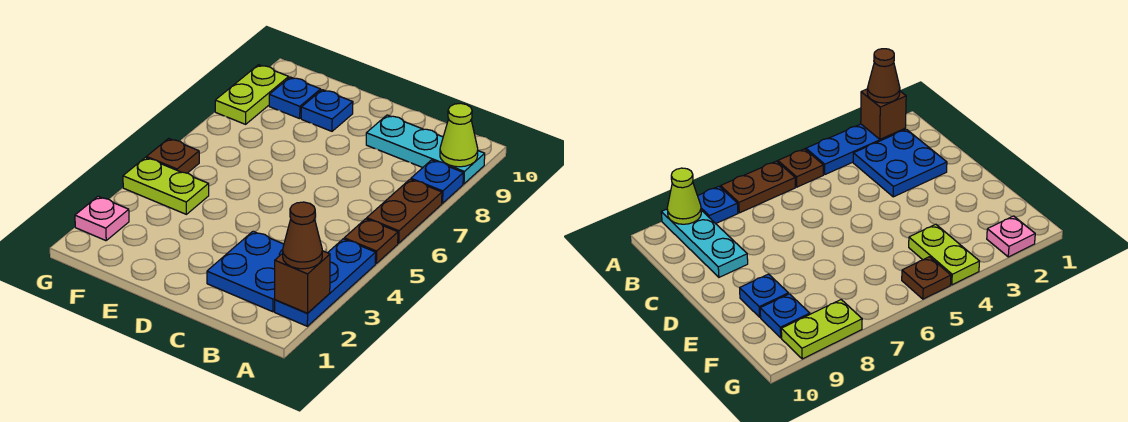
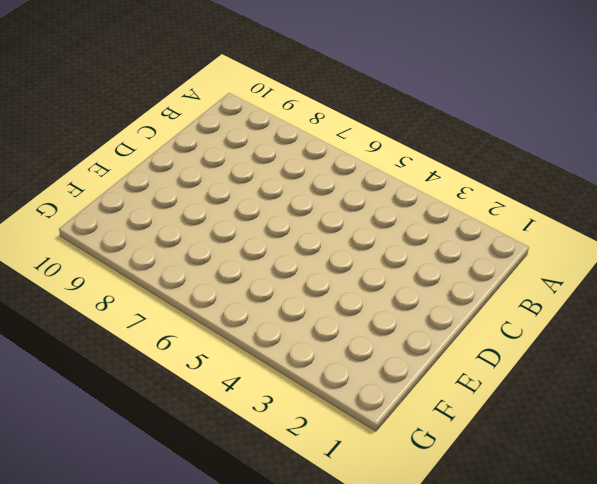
none -> blue 1x3 plate [275,239,376,326]
none -> brown 1x1 plate [344,219,398,263]
none -> brown 1x2 plate [367,179,442,243]

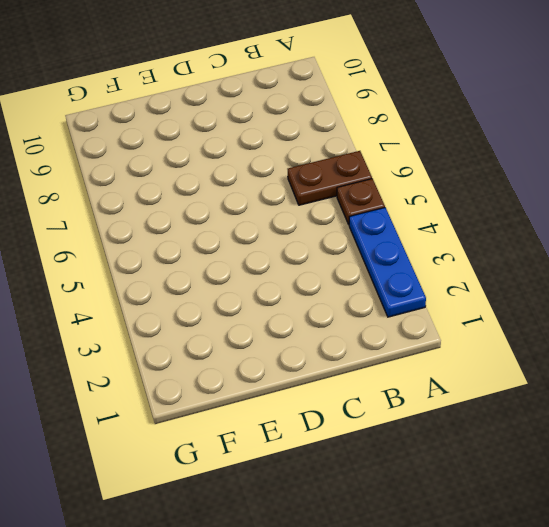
brown 1x2 plate [288,151,372,205] -> brown 1x2 plate turned to [367,179,442,243]
none -> blue 1x1 plate [411,160,463,203]
none -> cyan 1x3 plate [366,115,485,184]
none -> blue 2x2 plate [207,231,284,312]

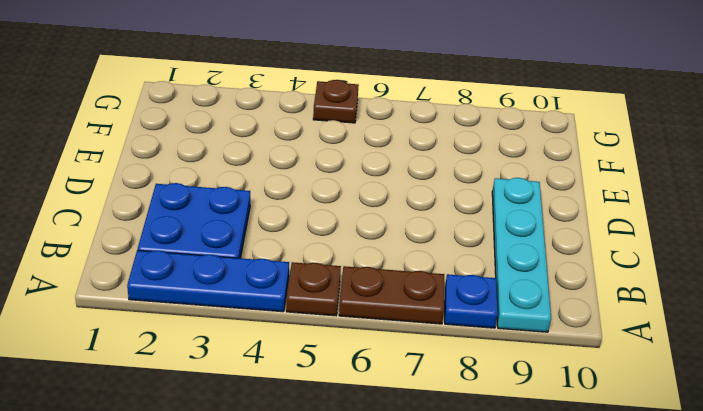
cyan 1x4 plate [492,178,551,332] -> cyan 1x3 plate [366,115,485,184]
none -> blue 1x1 plate [301,90,353,131]
none -> lime 1x2 plate [123,158,209,214]
none -> blue 1x1 plate [269,77,321,119]

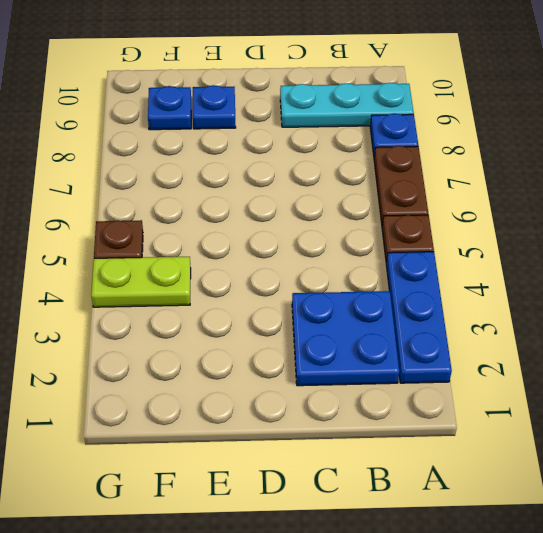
none -> pink 1x1 plate [75,197,129,241]
none -> lime 1x2 plate [215,65,289,124]
none -> brown 1x1 brick [275,251,330,313]

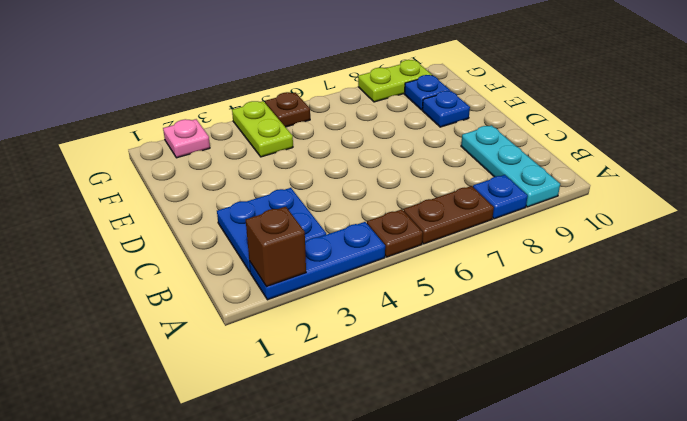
none -> lime 1x1 cone [440,103,478,167]
none -> brown 1x1 cone [283,202,322,269]

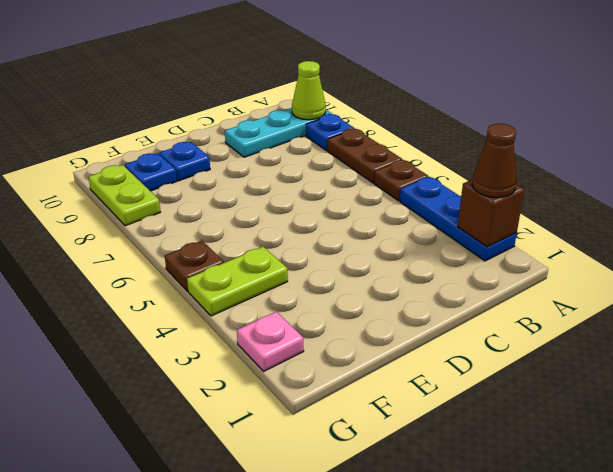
none -> blue 2x2 plate [207,231,284,312]

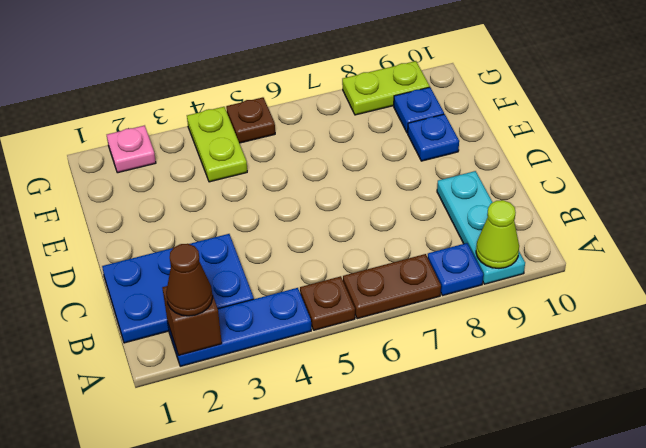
blue 2x3 plate [102,234,254,343] -> blue 2x2 plate [207,231,284,312]

